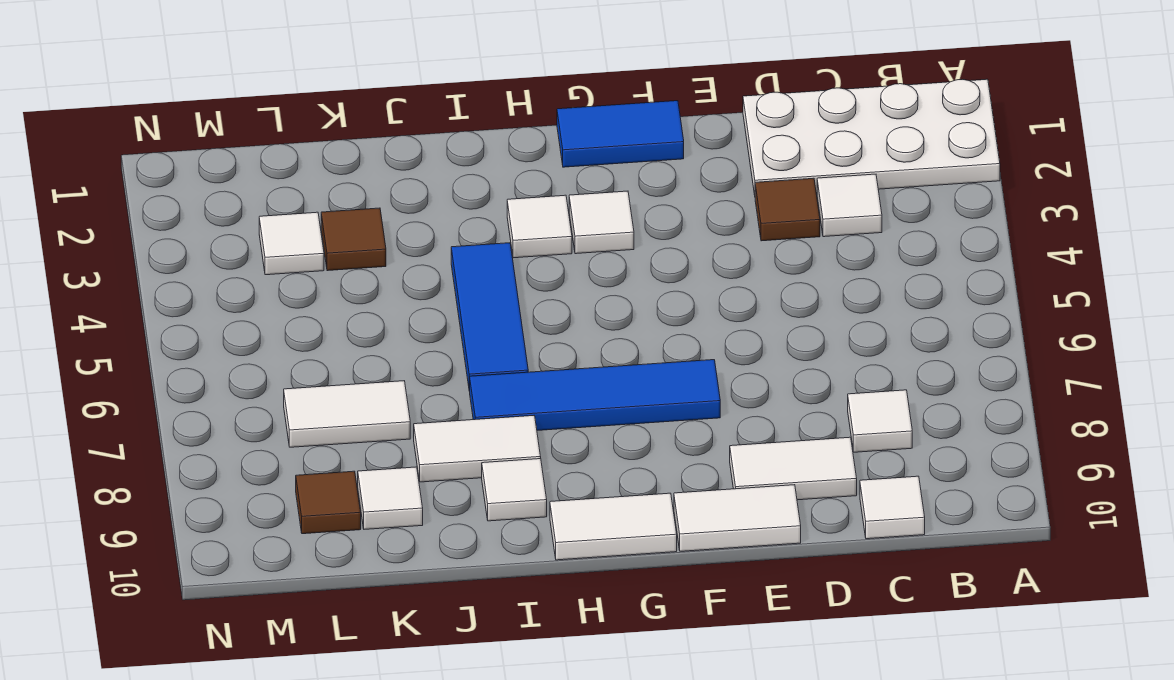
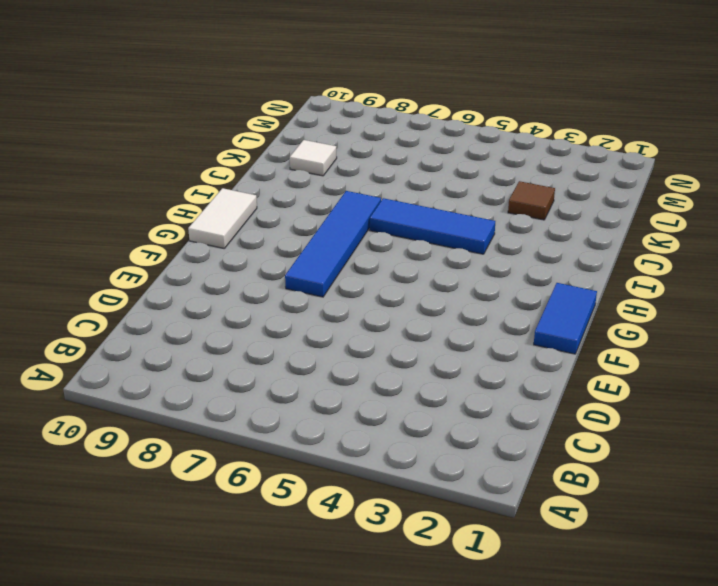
none -> white 2x4 plate [743,79,1000,195]
none -> white 1x1 tile [817,174,882,237]
none -> white 1x1 tile [848,390,912,452]

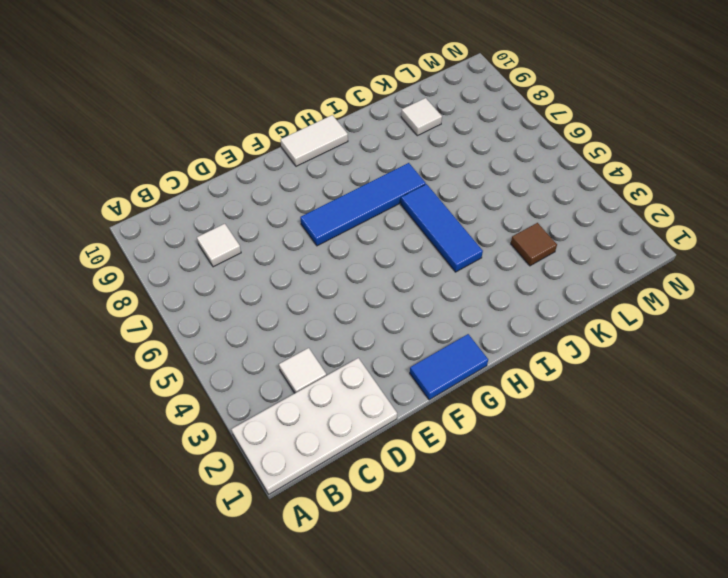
none -> white 1x1 tile [860,476,925,539]
none -> brown 1x1 tile [755,178,820,241]
none -> white 1x2 tile [730,437,857,500]

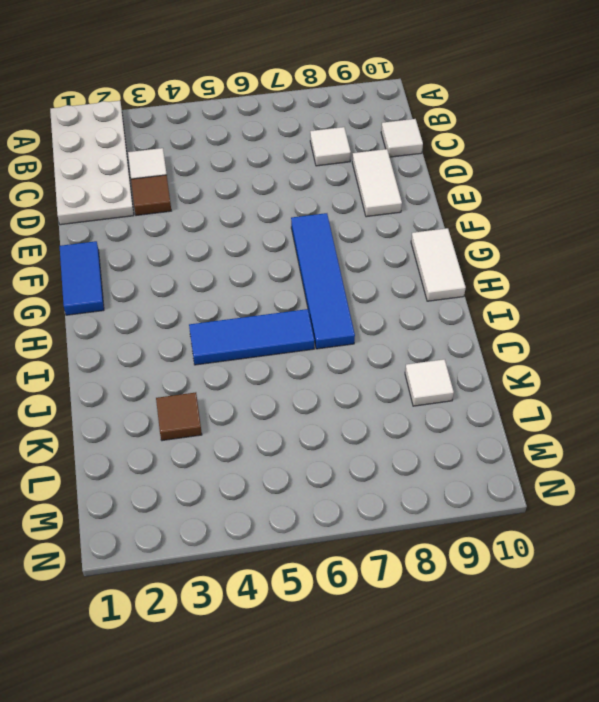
none -> white 1x2 tile [674,485,801,551]
none -> white 1x1 tile [569,191,634,254]
none -> white 1x1 tile [507,195,572,258]

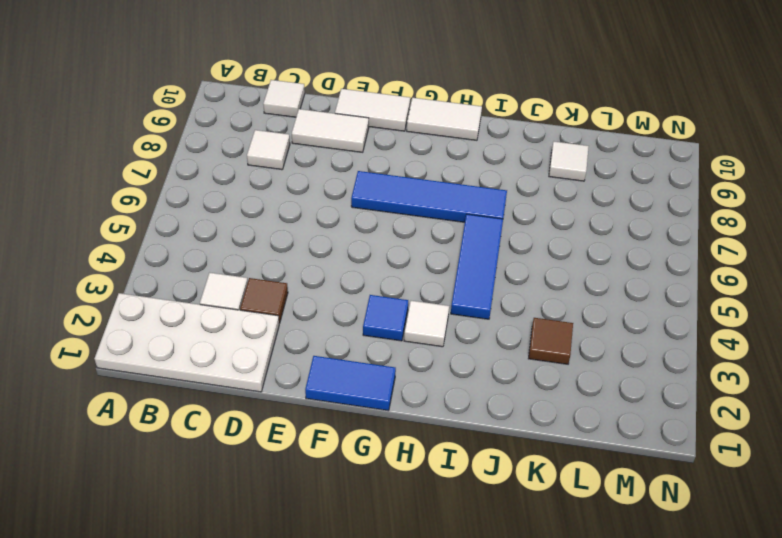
blue 1x1 tile [363,295,408,341] -> white 1x1 tile [569,191,634,254]
none -> white 1x2 tile [414,416,541,482]
none -> white 1x1 tile [482,459,547,521]
none -> white 1x2 tile [284,381,410,447]

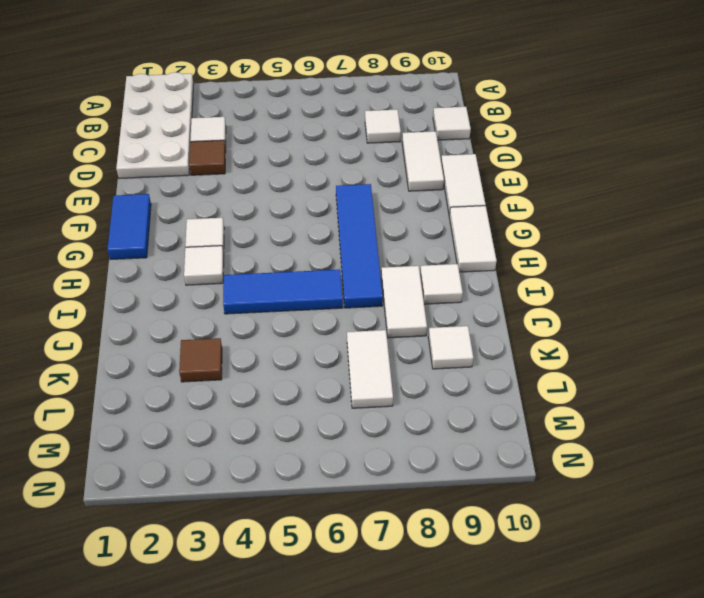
none -> white 1x1 tile [259,212,324,275]
none -> brown 1x1 tile [296,471,361,534]

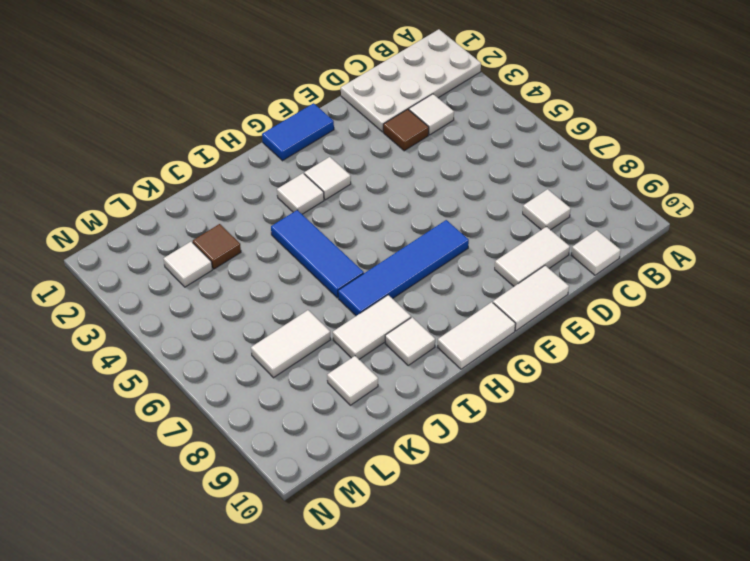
none -> brown 1x1 tile [296,471,361,534]

